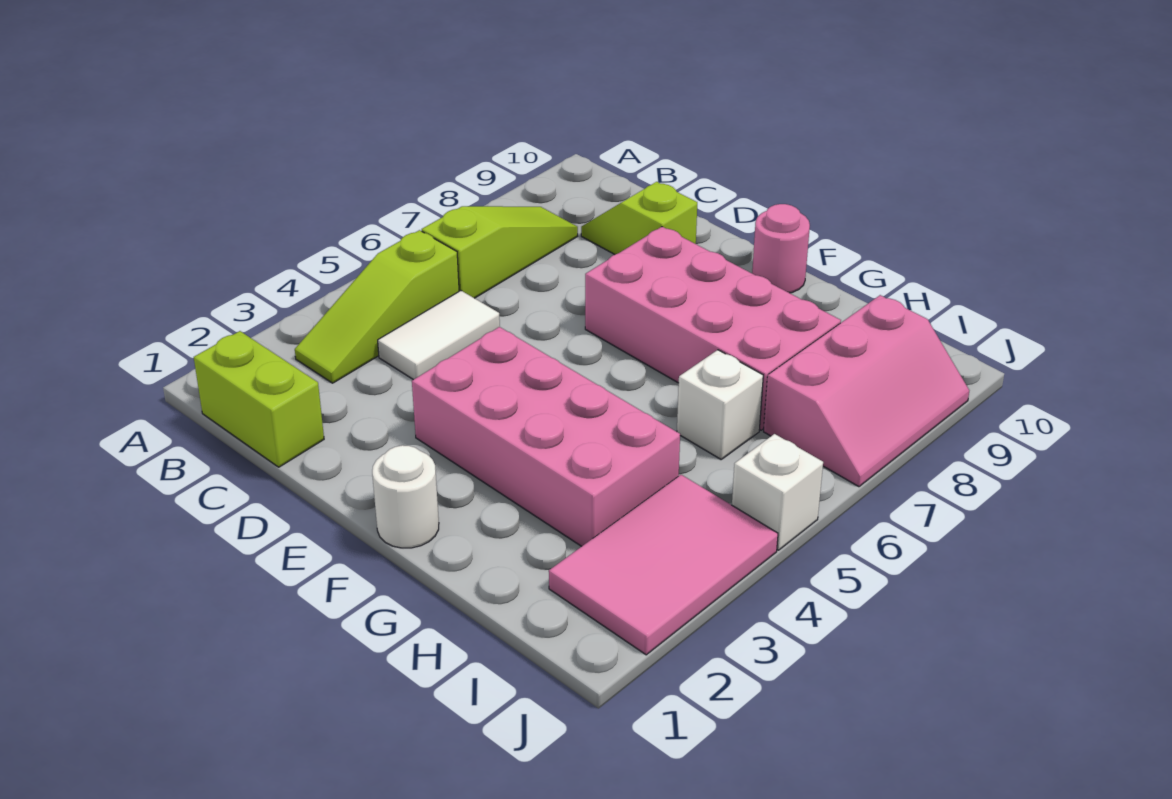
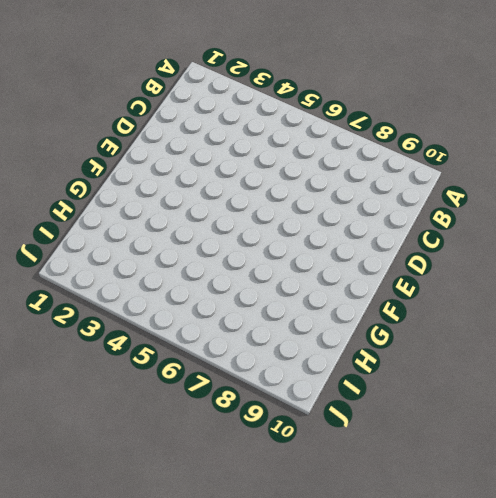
none -> lime 1x2 brick [194,331,324,467]
none -> lime 1x3 slope [295,230,459,383]
none -> lime 1x3 slope [422,206,578,298]

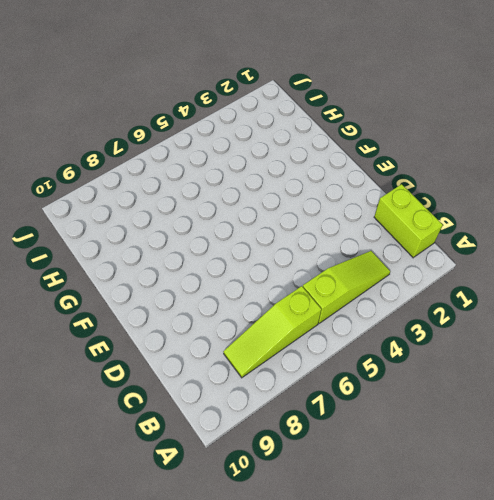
none -> white 1x2 tile [378,291,500,380]
none -> lime 1x2 slope [581,182,697,254]
none -> pink 2x4 brick [412,327,680,546]

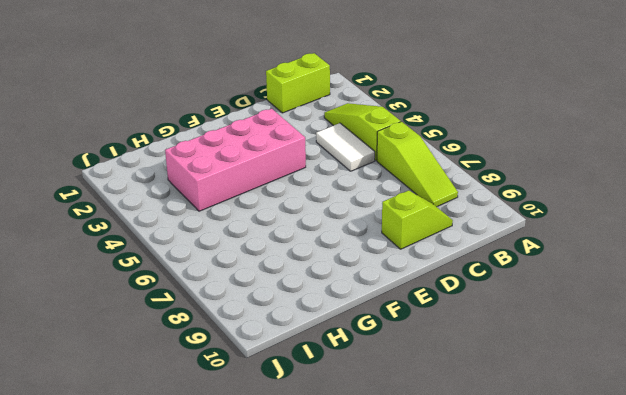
none -> pink 2x4 brick [585,227,841,430]
none -> white 1x1 round brick [372,445,439,548]
none -> pink 1x1 round brick [752,204,810,293]

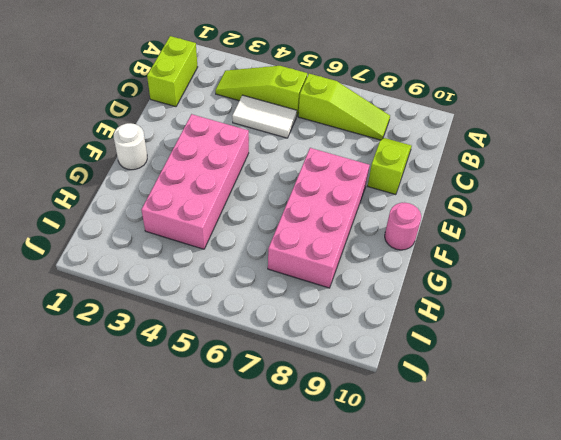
none -> white 1x1 brick [677,350,763,459]
none -> pink 2x3 tile [549,475,778,655]
none -> pink 2x3 slope [764,295,969,487]

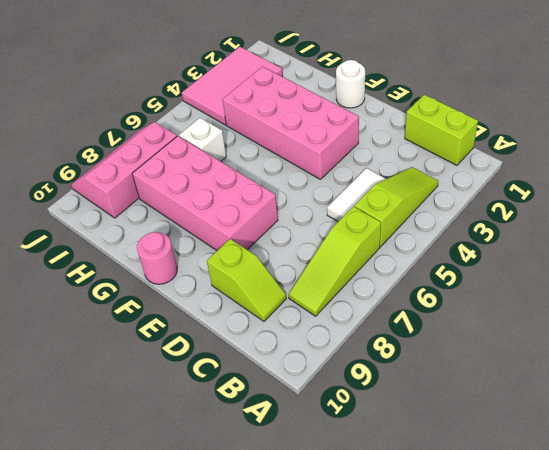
none -> white 1x1 brick [732,434,823,550]

